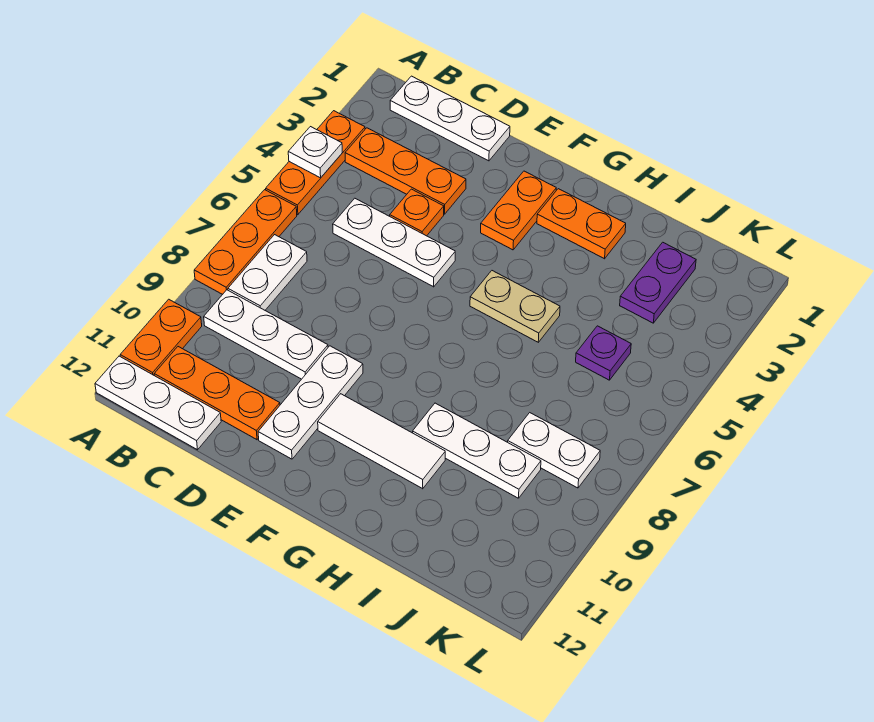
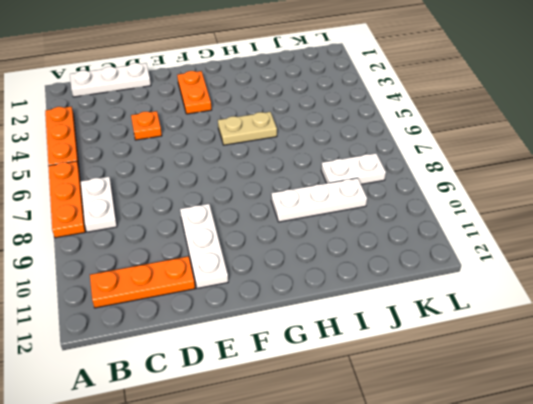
none -> orange 1x2 plate [120,299,202,375]
none -> white 1x3 plate [95,356,221,450]
none -> orange 1x3 plate [345,128,466,214]

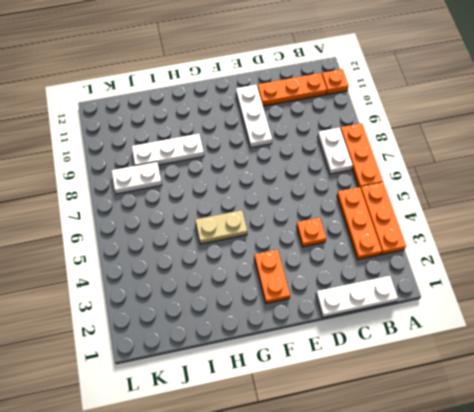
orange 1x1 plate [322,69,348,94] -> orange 1x2 plate [120,299,202,375]
orange 1x3 plate [337,187,382,259] -> orange 1x3 plate turned to [345,128,466,214]
none -> white 1x3 plate [95,356,221,450]
none -> white 1x3 plate [204,290,328,379]
none -> white 1x3 plate [333,198,455,287]

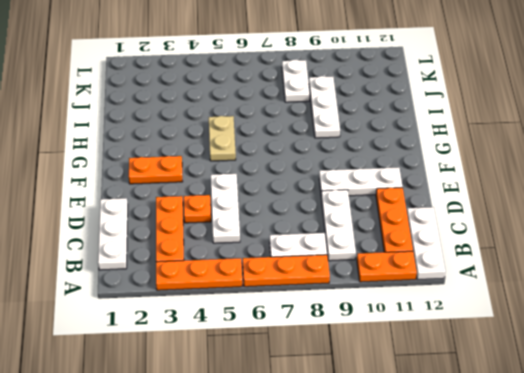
none -> white 1x3 tile [318,394,445,489]
none -> orange 1x2 plate [537,189,626,259]
none -> purple 1x2 plate [620,242,696,323]

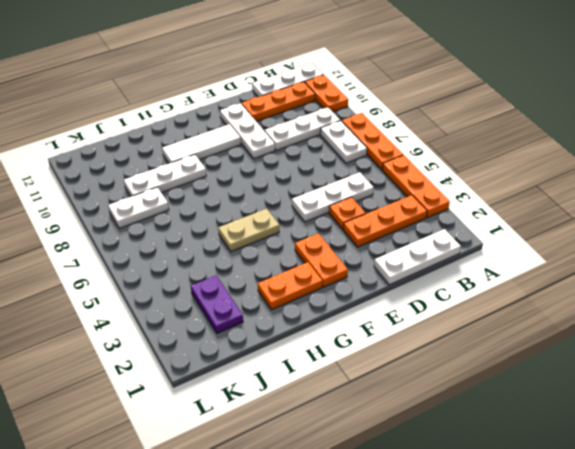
none -> purple 1x1 plate [576,326,631,380]
none -> white 1x1 plate [288,127,342,178]

